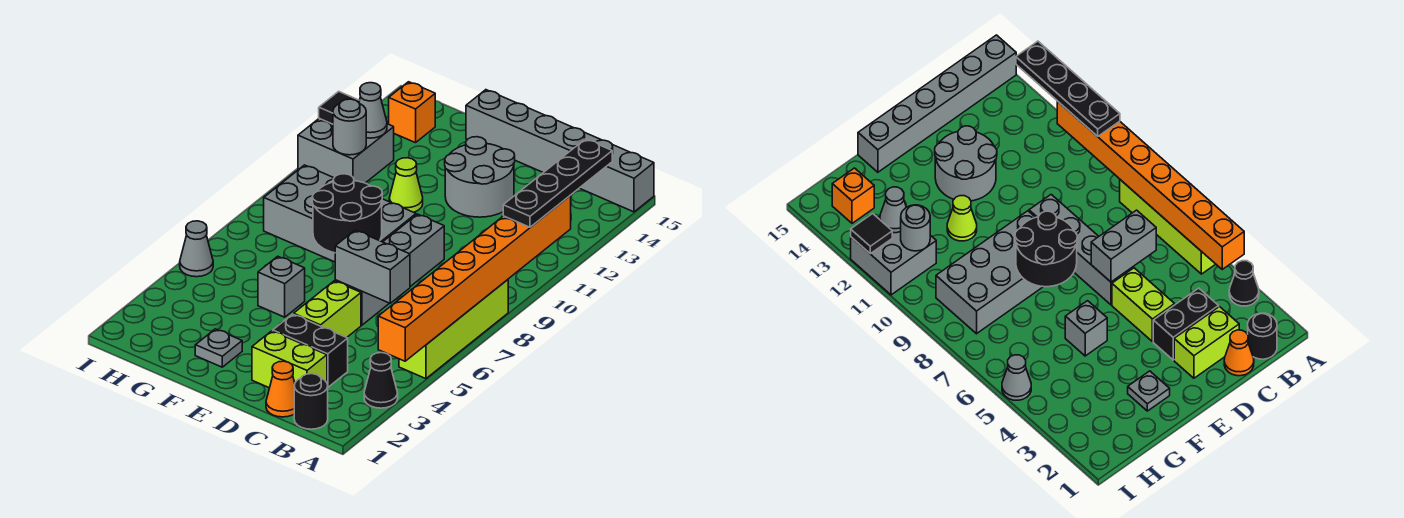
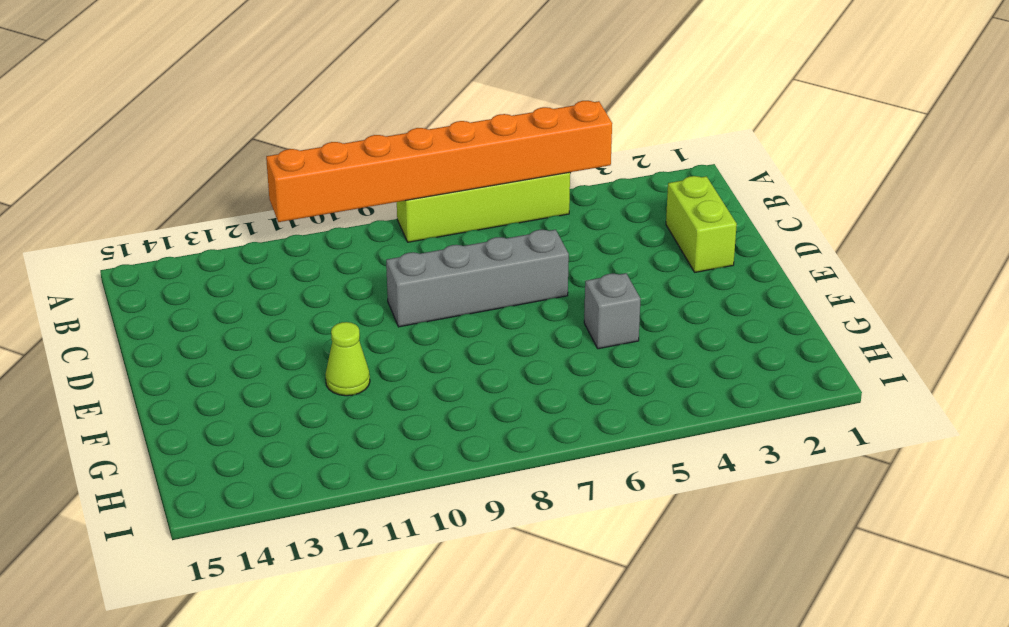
none -> black 1x1 cone [364,353,398,408]
none -> grey 1x6 brick [466,90,654,212]
none -> black 1x1 round brick [294,374,328,429]

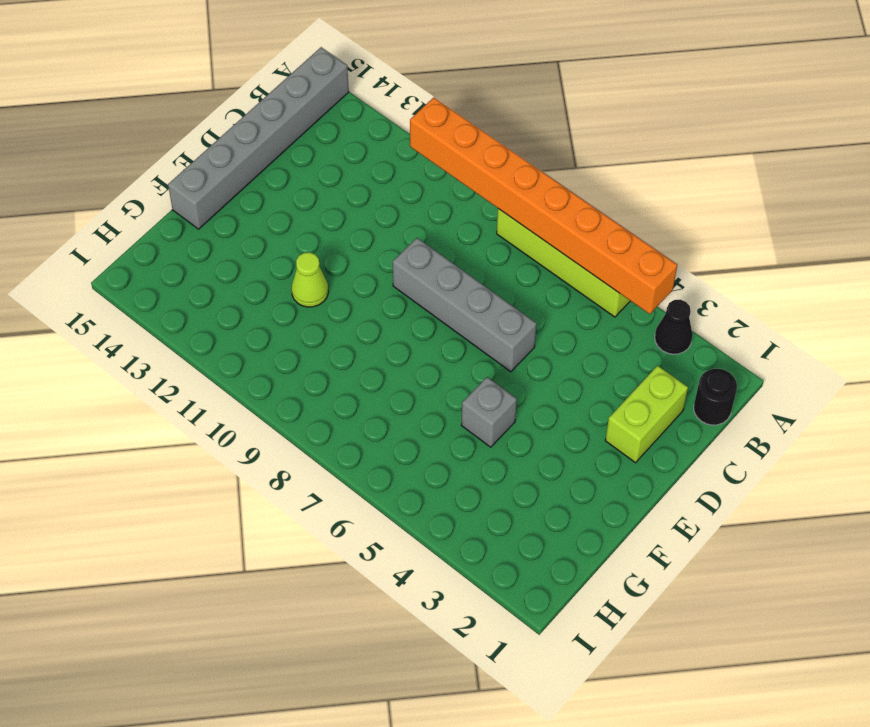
none -> orange 1x1 cone [266,361,295,417]
none -> black 1x2 brick [273,314,348,387]
none -> lime 1x2 brick [294,281,361,338]

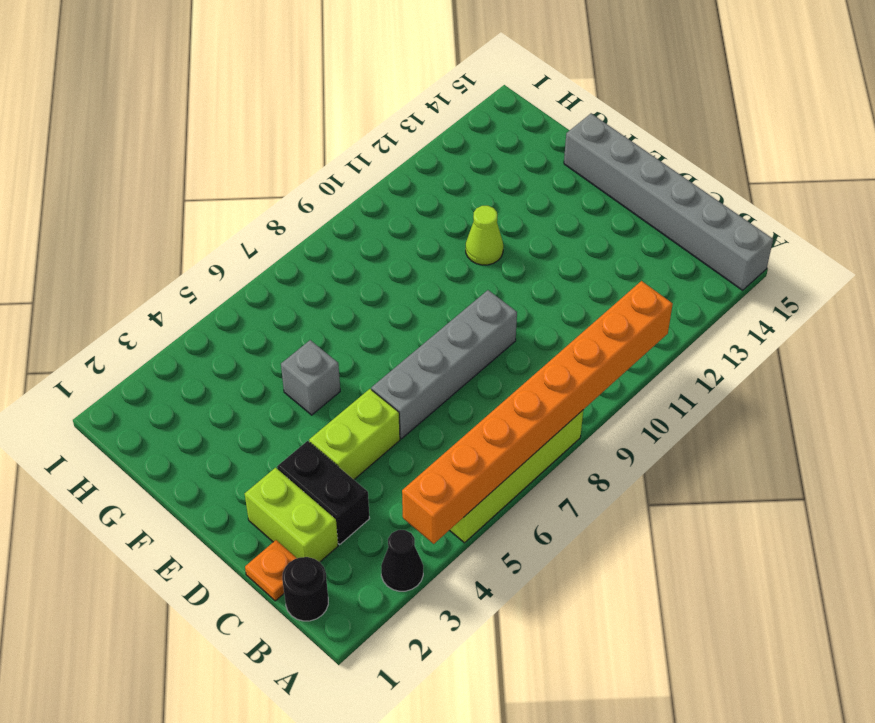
orange 1x1 plate [245,540,297,601] -> orange 1x1 cone [266,361,295,417]
none -> grey 2x2 round brick [445,137,515,217]
none -> grey 2x4 brick [264,165,416,262]
none -> grey 1x1 plate [195,329,242,367]

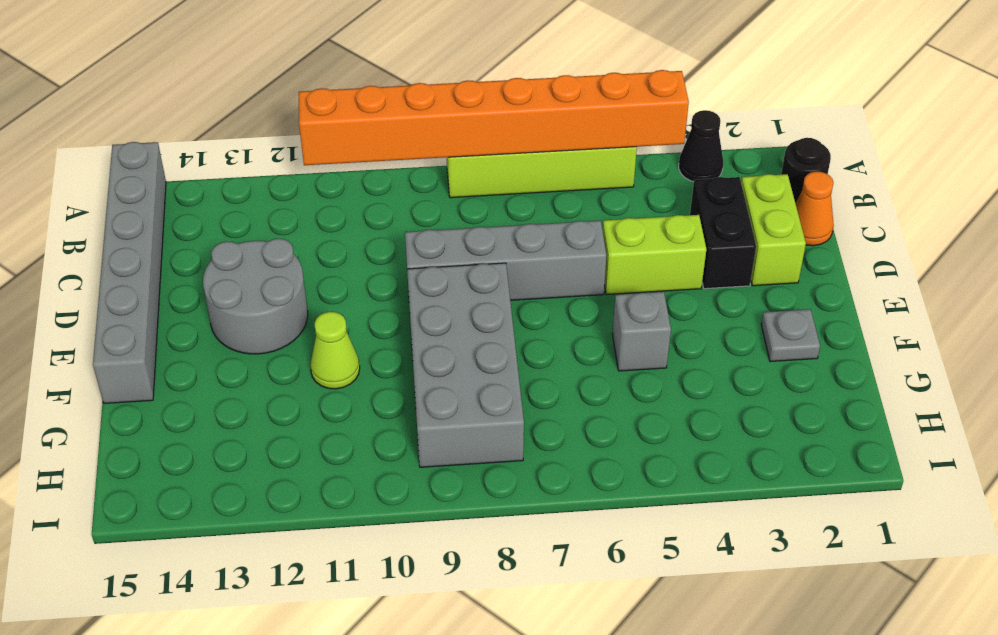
none -> grey 2x2 brick [298,118,394,183]
none -> orange 1x1 brick [389,82,435,143]
none -> grey 1x1 cone [180,221,213,277]

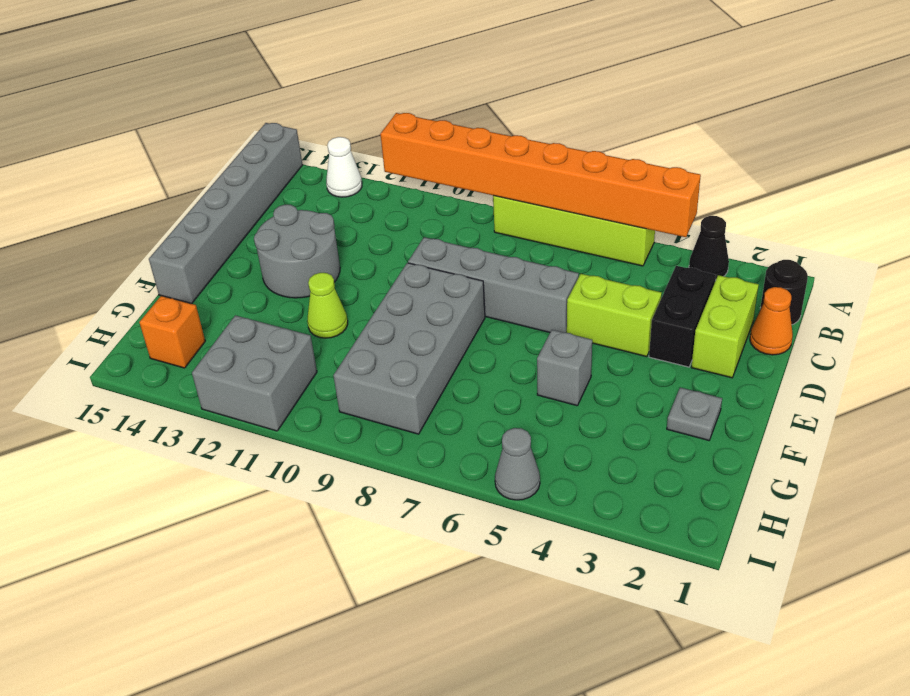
white 1x1 cone [326,137,362,197] -> none
none -> grey 1x2 brick [335,230,410,303]
none -> black 2x2 round brick [312,174,382,253]
none -> grey 1x1 round brick [333,99,366,155]

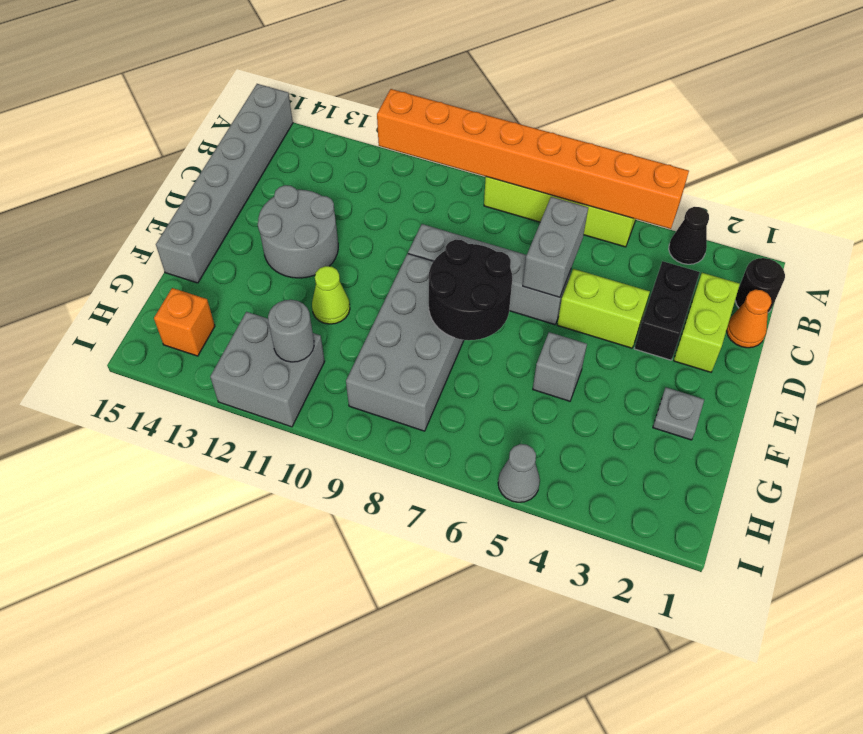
none -> grey 1x1 cone [359,83,387,138]
none -> black 1x1 tile [319,91,359,124]
none -> black 1x4 plate [503,139,612,227]

